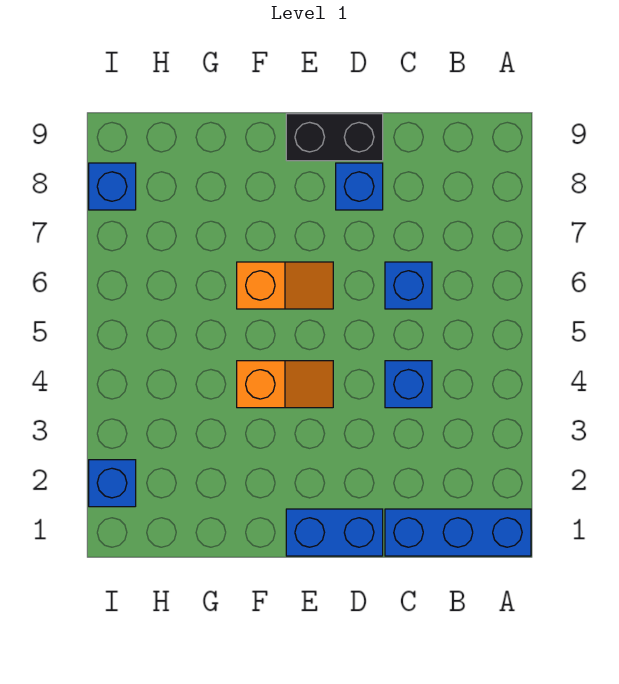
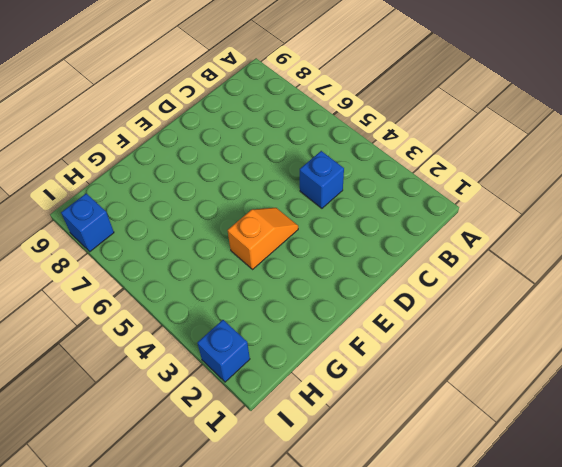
none -> blue 1x3 brick [385,509,531,556]
none -> blue 1x1 brick [385,262,432,309]

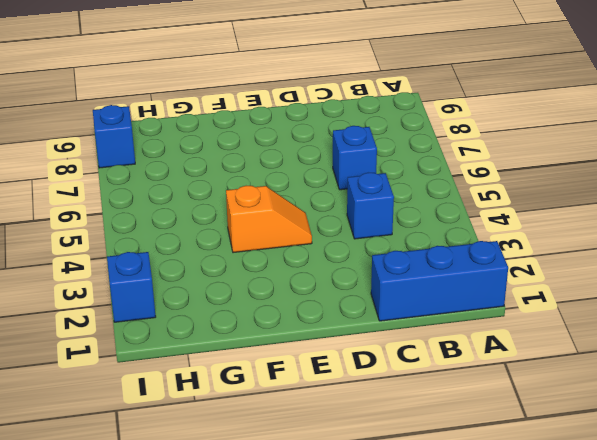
none -> blue 1x2 brick [286,509,383,556]
none -> blue 1x1 brick [336,163,383,210]

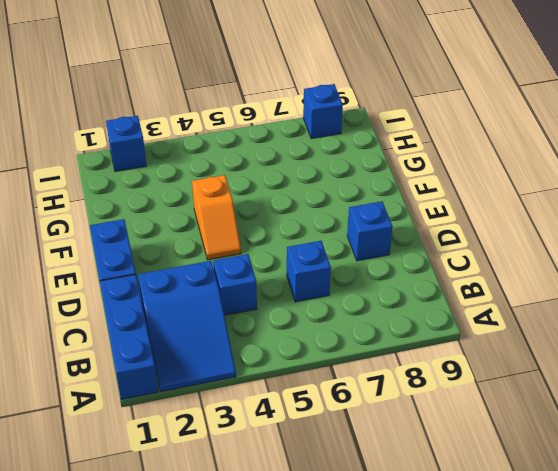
blue 2x3 slope [138,261,236,392] -> none
none -> black 1x2 brick [286,114,383,161]
none -> orange 1x2 slope [237,262,333,309]

